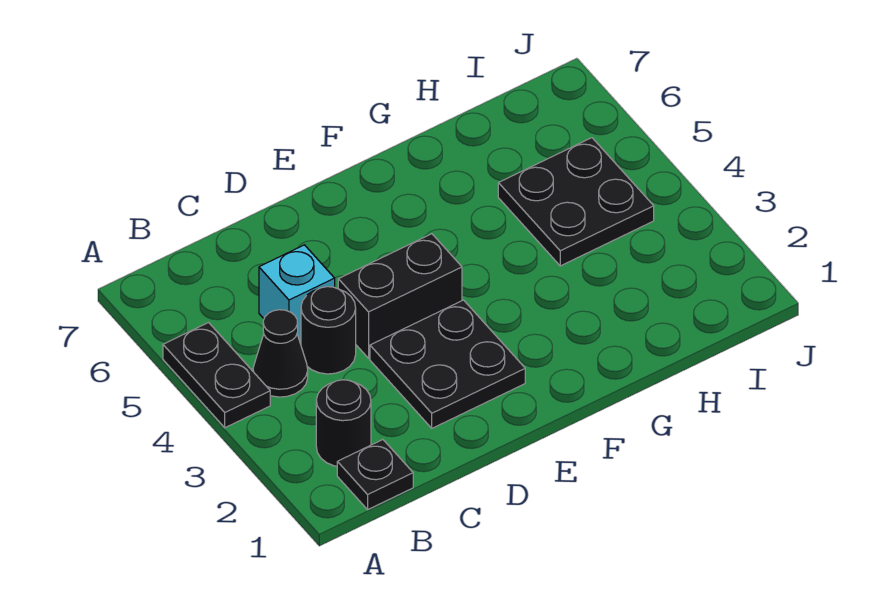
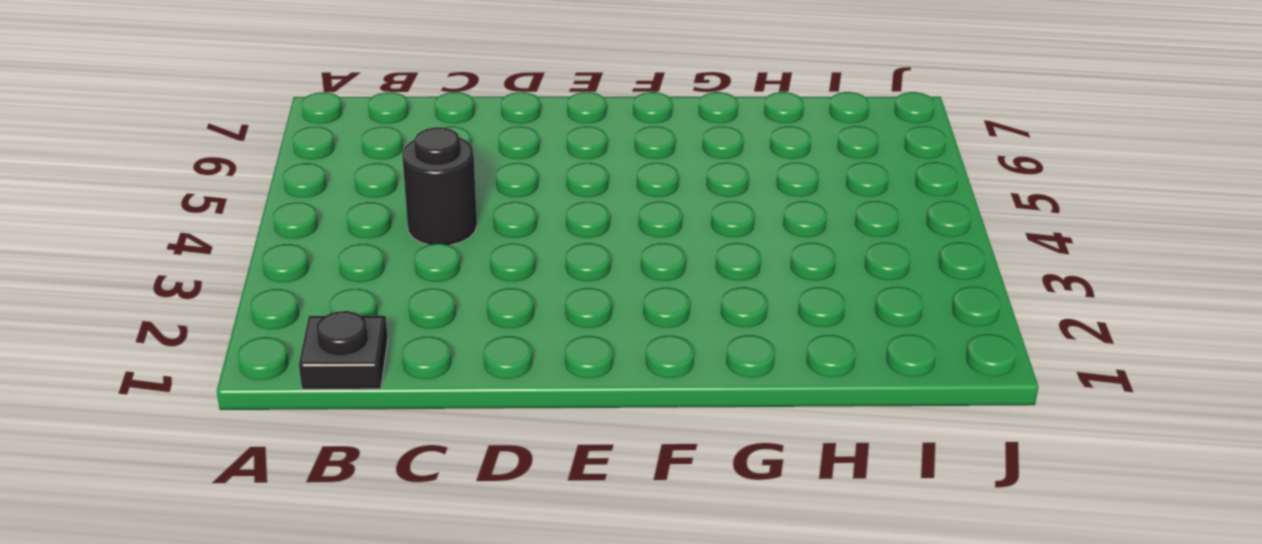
none -> black 1x2 plate [163,323,270,428]
none -> black 1x1 round brick [316,380,371,466]

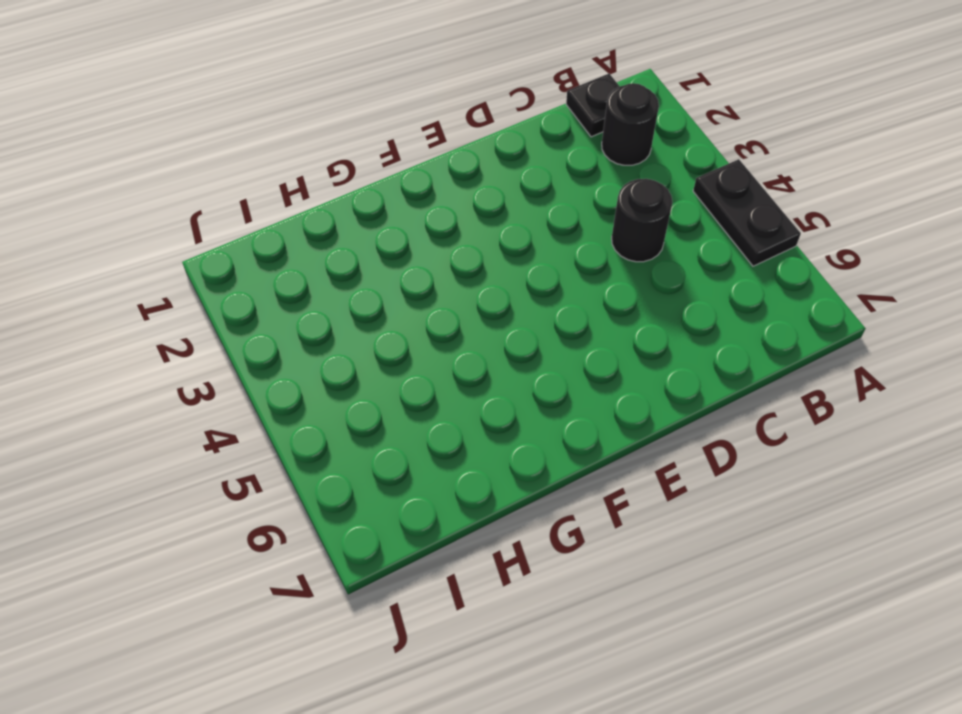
none -> black 1x1 cone [253,310,308,397]
none -> cyan 1x1 brick [259,245,335,341]

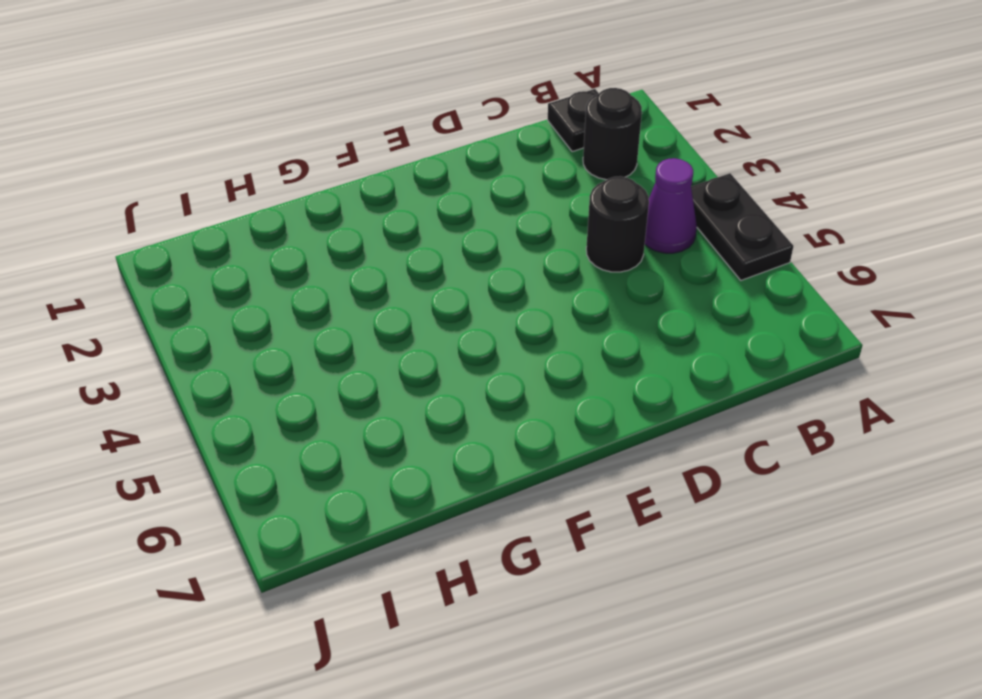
purple 1x1 cone [645,158,697,253] -> black 1x1 cone [253,310,308,397]
none -> cyan 1x1 brick [259,245,335,341]
none -> black 2x2 plate [370,300,525,428]

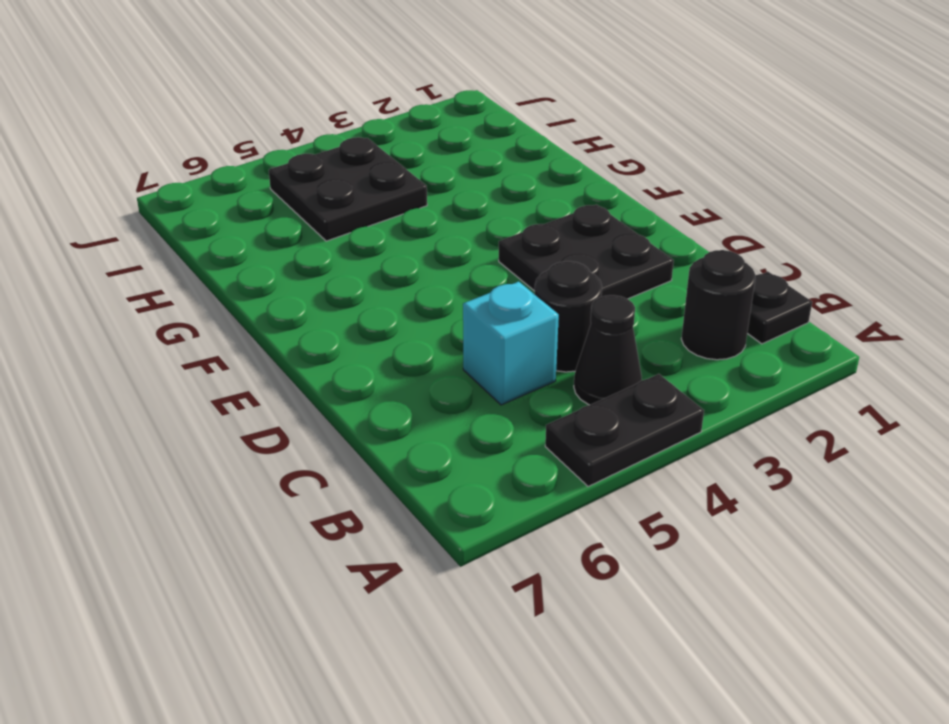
none -> black 1x2 brick [338,234,462,358]

